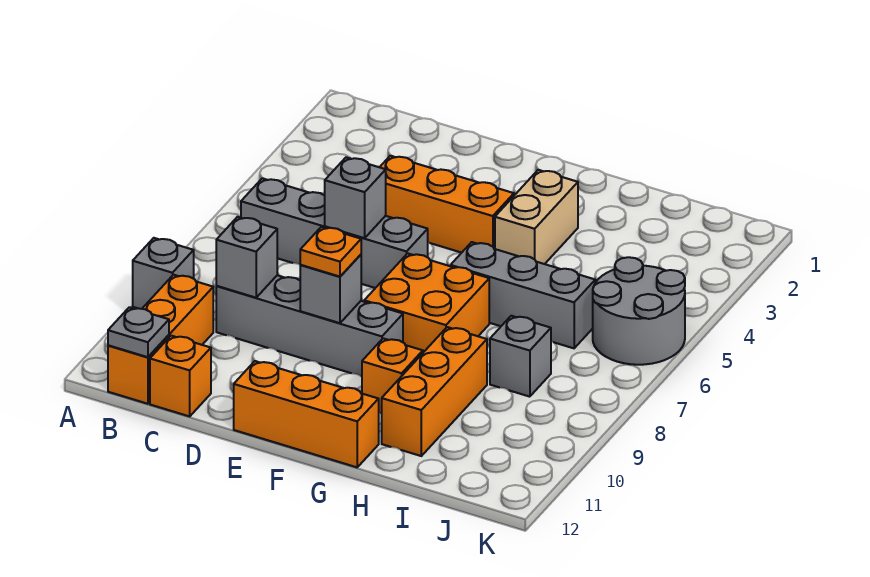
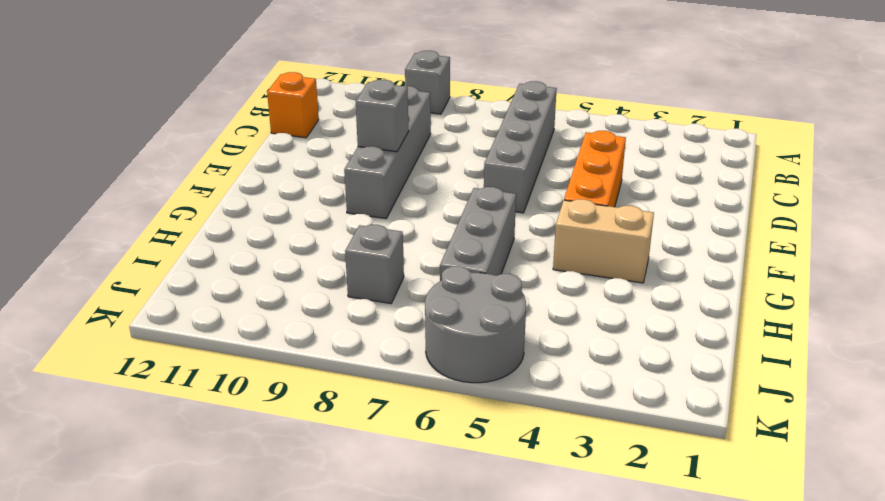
none -> orange 1x3 brick [108,275,213,404]
none -> orange 1x3 brick [234,361,379,467]
none -> orange 2x2 brick [364,253,489,352]

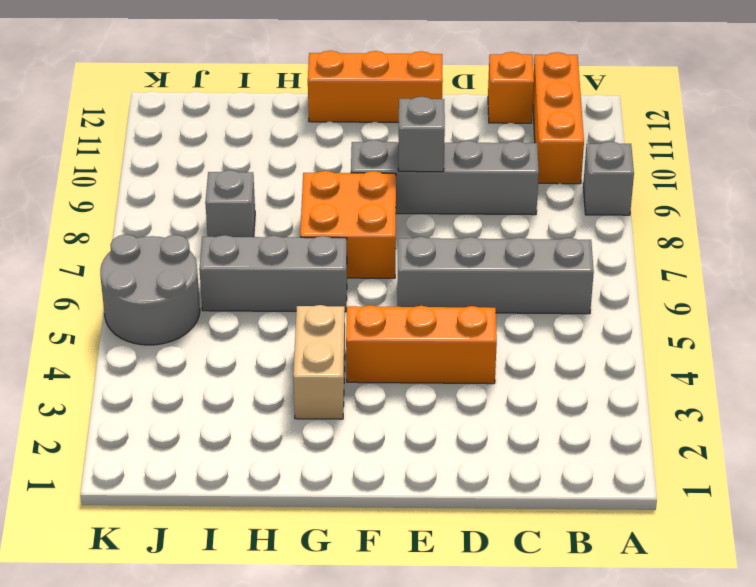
none -> orange 1x1 brick [362,338,423,413]
none -> orange 1x3 brick [382,327,487,456]
none -> grey 1x1 plate [108,307,169,357]

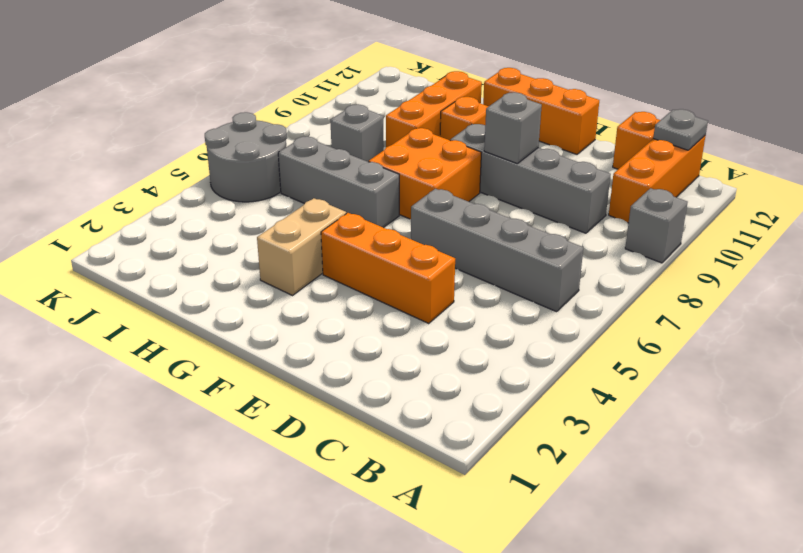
none -> grey 1x1 brick [216,217,277,298]
none -> grey 1x1 brick [325,157,386,238]
none -> orange 1x1 plate [300,227,361,277]

